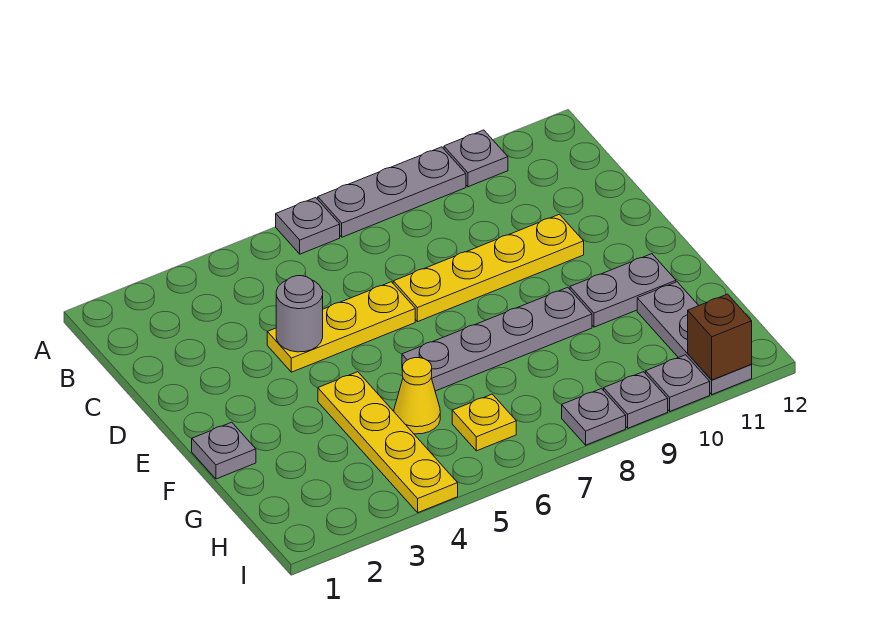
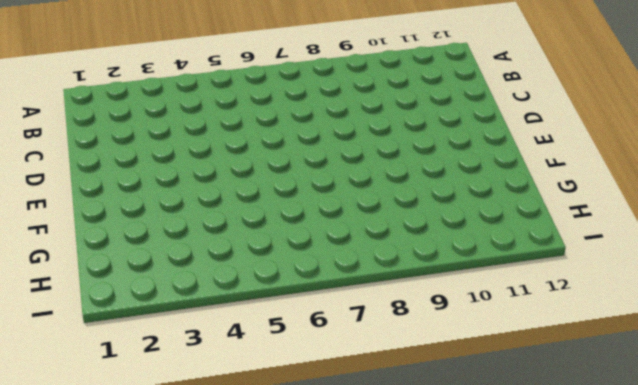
none -> grey 1x1 plate [276,198,340,254]
none -> grey 1x3 plate [318,147,466,237]
none -> grey 1x1 plate [444,130,508,187]

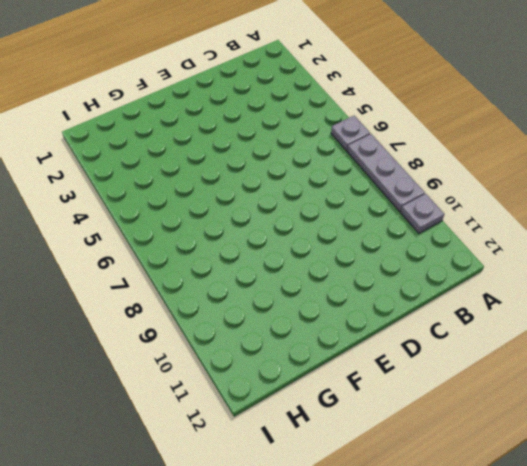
none -> yellow 1x3 plate [267,282,415,372]
none -> yellow 1x4 plate [393,214,584,322]
none -> grey 1x1 plate [192,422,256,479]

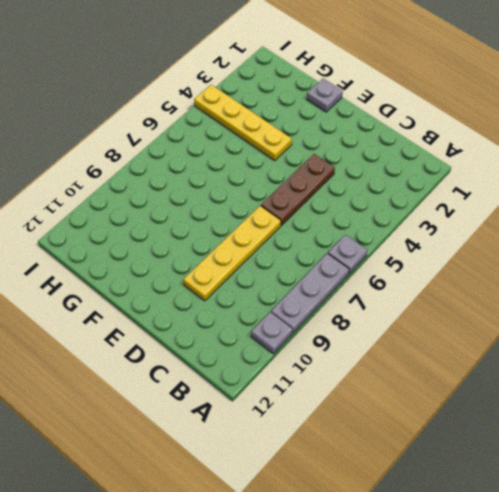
brown 1x3 plate [261,154,335,225] -> yellow 1x3 plate [267,282,415,372]
none -> grey 1x4 plate [402,287,592,391]
none -> grey 1x2 plate [570,254,676,327]
none -> yellow 1x1 cone [394,358,440,434]

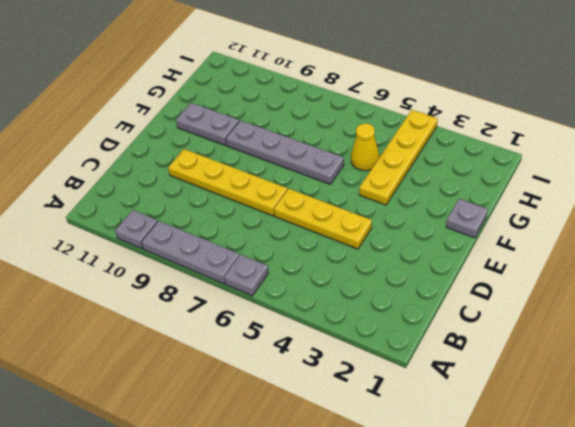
none -> grey 1x3 plate [637,282,752,394]
none -> yellow 1x1 plate [452,394,516,451]
none -> grey 1x1 plate [562,389,626,445]

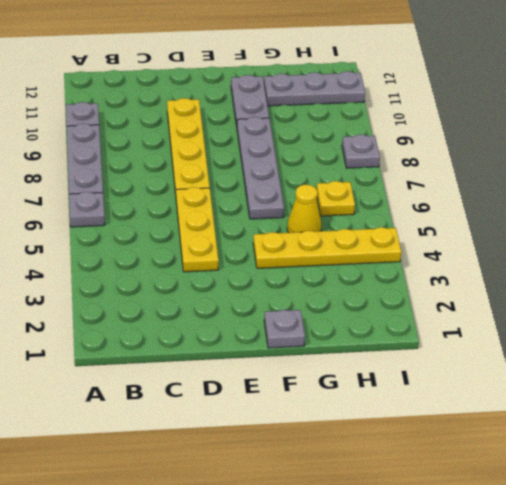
none -> grey 1x1 plate [604,372,668,428]
none -> grey 1x1 plate [646,355,710,411]
none -> grey 1x1 round brick [276,276,323,352]

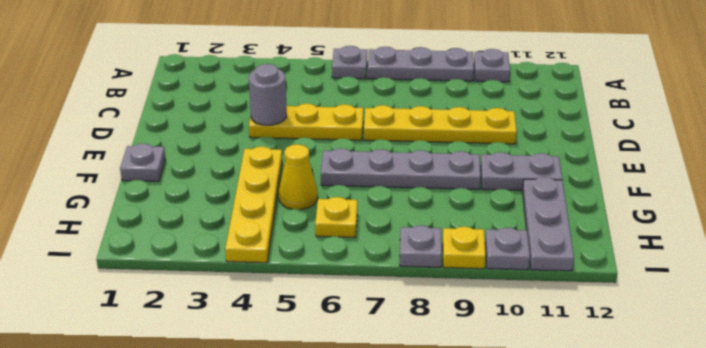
yellow 1x1 plate [443,227,486,269] -> grey 1x1 plate [604,372,668,428]
none -> brown 1x1 brick [688,294,752,380]

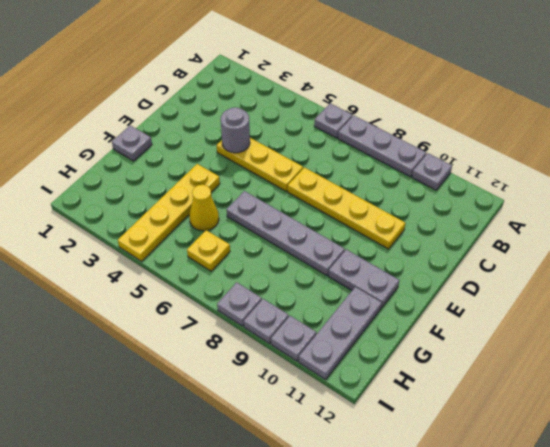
none -> brown 1x1 brick [688,294,752,380]

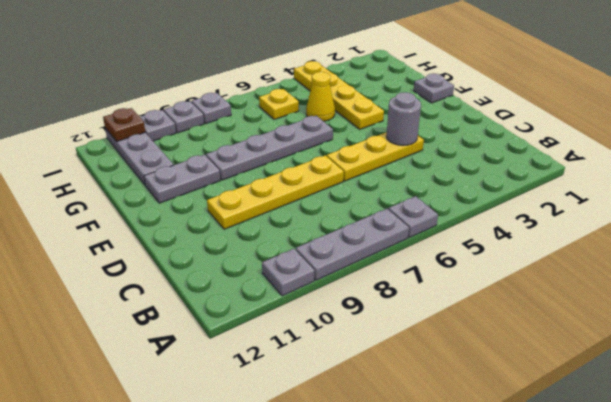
brown 1x1 plate [103,108,145,142] -> brown 1x1 brick [688,294,752,380]

